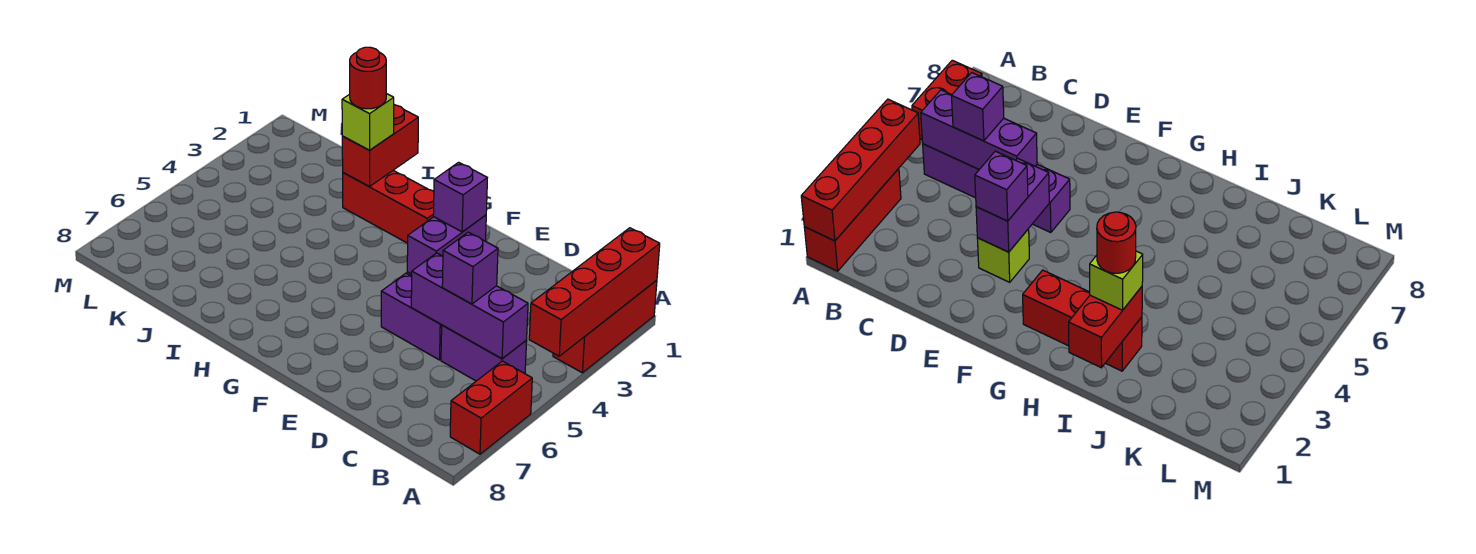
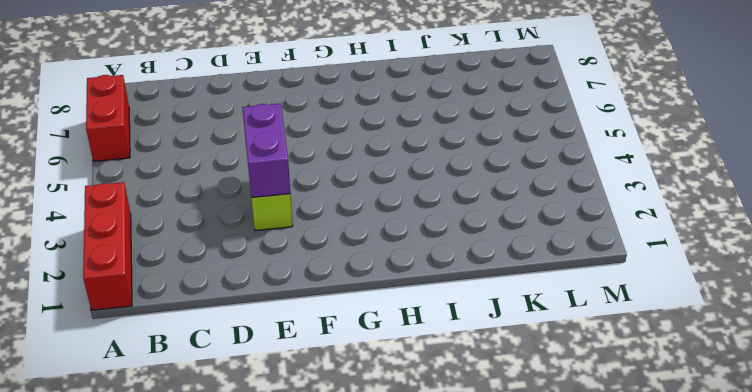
none -> purple 1x2 brick [441,325,527,381]
none -> purple 1x2 brick [381,273,442,360]
none -> red 1x3 brick [343,171,434,243]

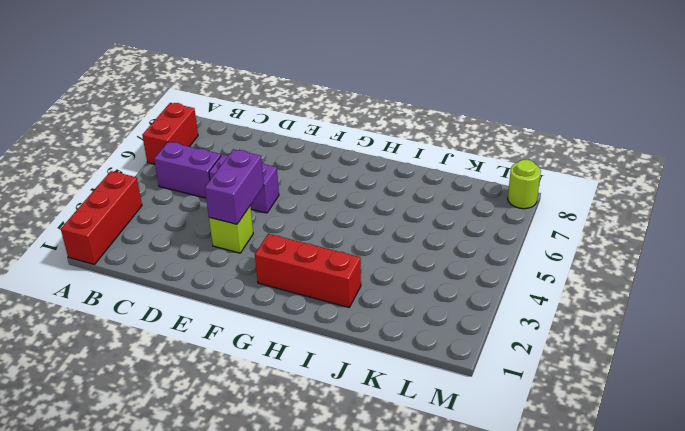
lime 1x1 round brick [508,160,541,209] -> none
none -> red 1x4 brick [529,228,660,356]
none -> purple 1x3 brick [411,253,528,359]
none -> red 1x2 brick [342,105,418,187]

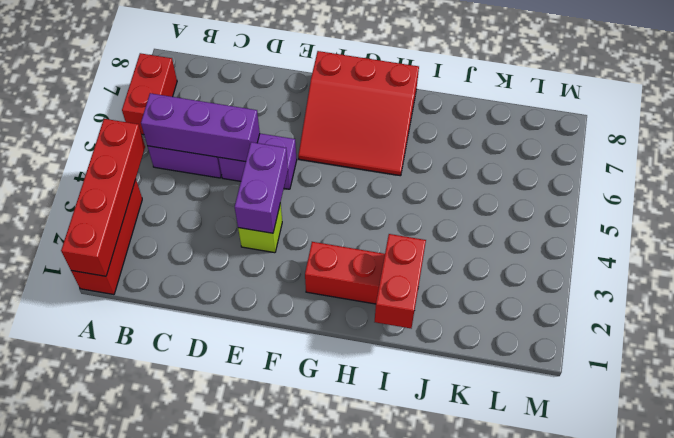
red 3x3 slope [298,51,419,176] -> none
none -> purple 1x1 brick [442,232,498,304]
none -> purple 1x1 brick [434,162,487,232]
none -> lime 1x1 brick [342,94,394,150]

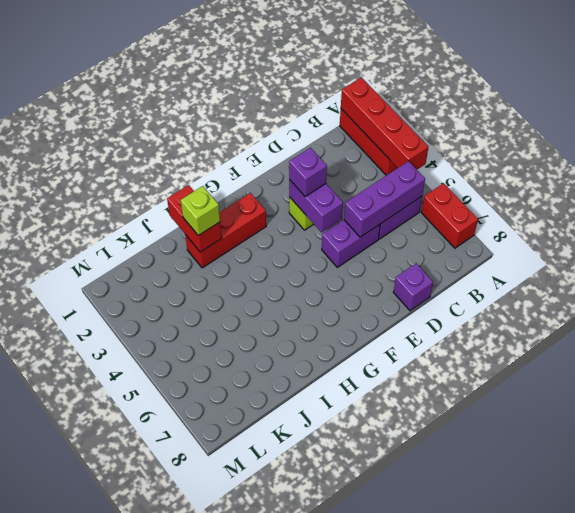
purple 1x1 brick [393,263,433,311] -> purple 1x1 brick moved to [442,232,498,304]
none -> red 1x1 round brick [350,47,386,109]

